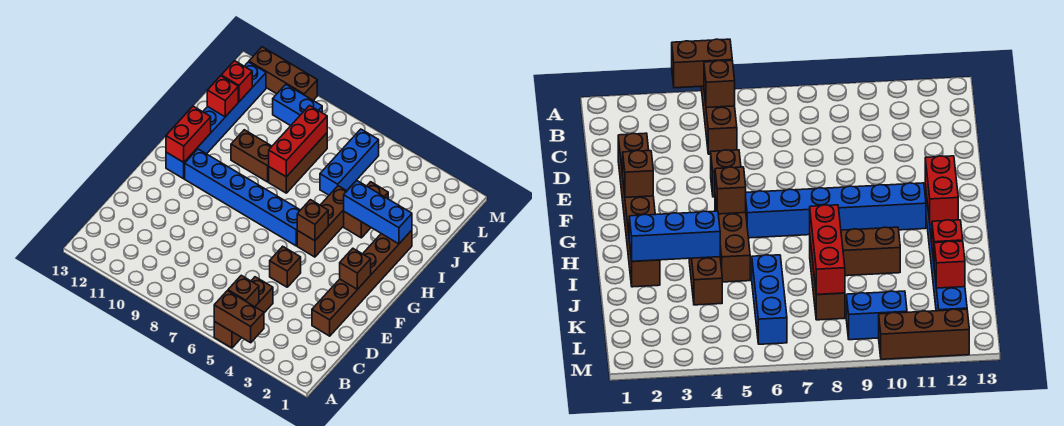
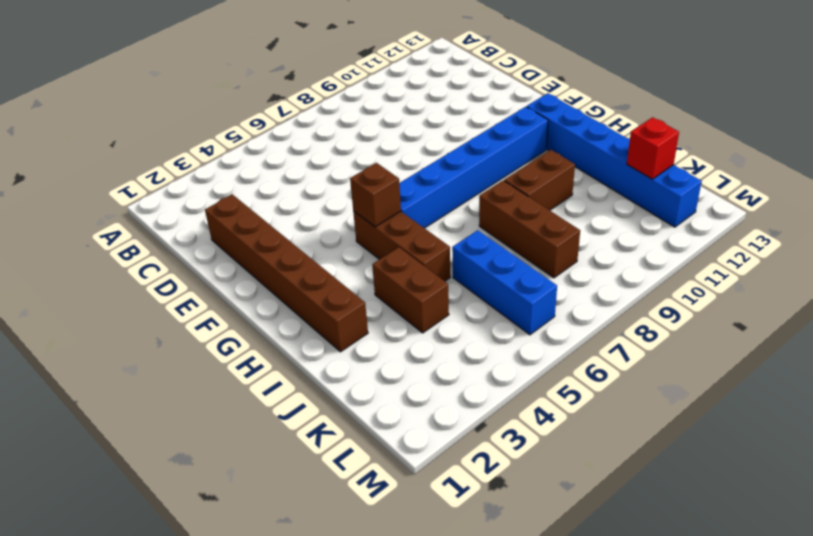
none -> brown 1x3 brick [214,277,273,348]
none -> brown 1x1 brick [270,246,301,287]
none -> blue 1x2 brick [273,85,322,126]

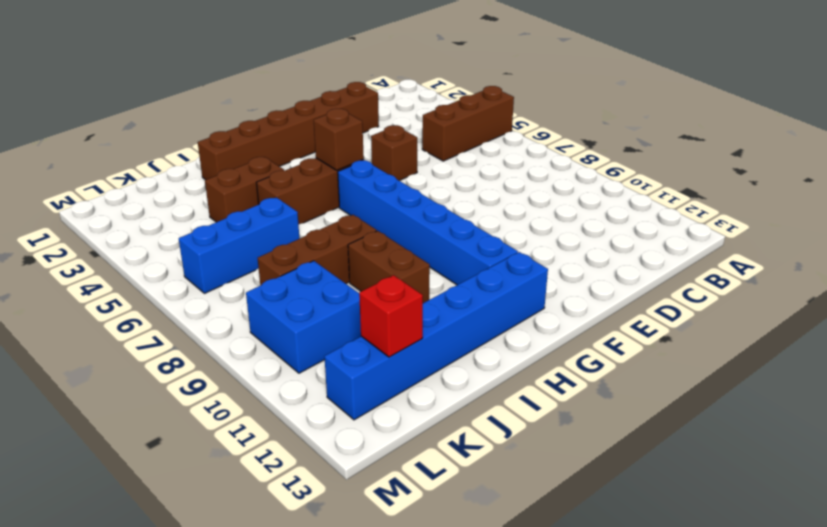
blue 2x2 brick [246,261,361,373] -> blue 1x2 brick [273,85,322,126]
none -> brown 1x3 brick [249,47,317,100]
none -> brown 1x2 brick [214,291,264,343]
none -> brown 1x1 brick [228,275,259,307]

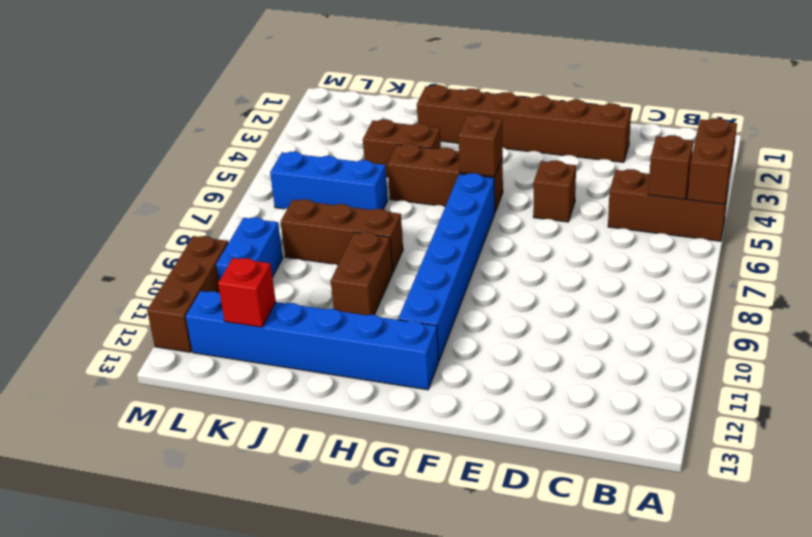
none -> brown 1x1 brick [340,249,371,289]
none -> red 1x2 brick [166,106,211,162]
none -> blue 1x3 brick [344,181,412,244]

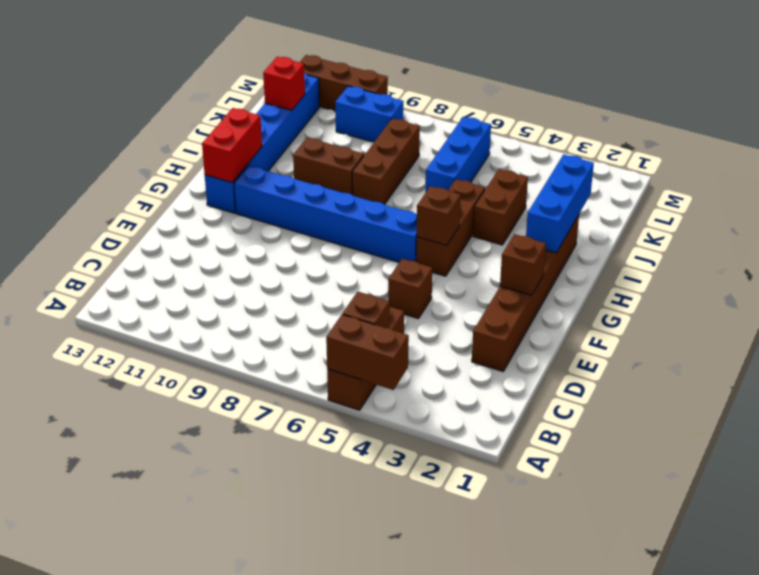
blue 1x3 brick [526,154,594,253] -> blue 1x3 brick turned to [344,181,412,244]
none -> red 1x3 brick [269,106,327,177]
none -> red 1x1 brick [207,76,238,117]

